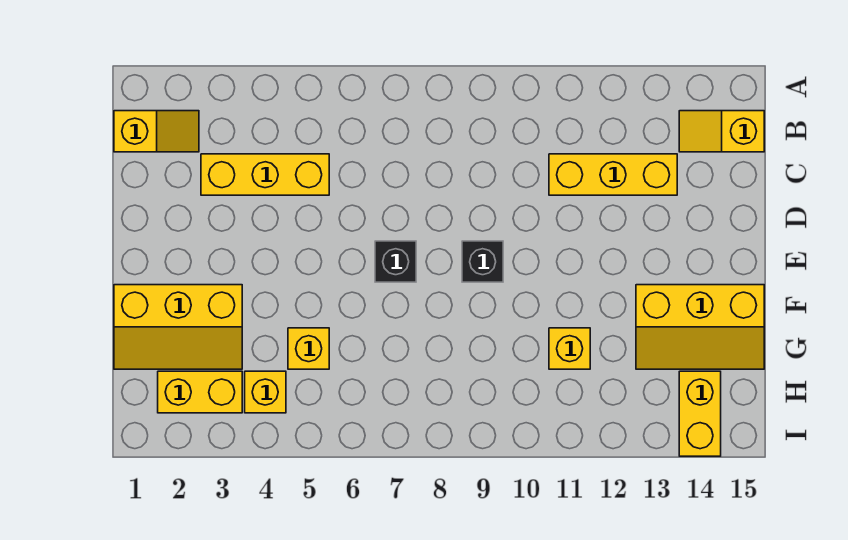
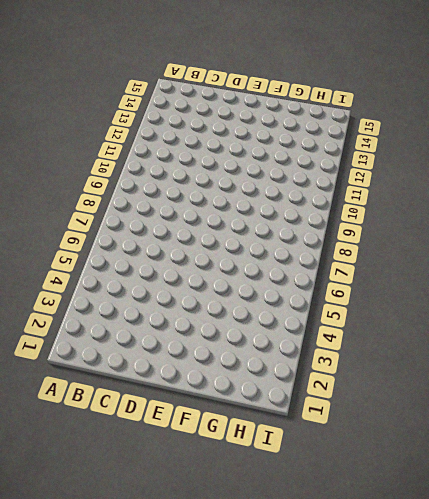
none -> yellow 1x2 slope [114,111,199,152]
none -> yellow 1x2 slope [679,111,764,152]
none -> yellow 1x3 brick [201,154,329,195]

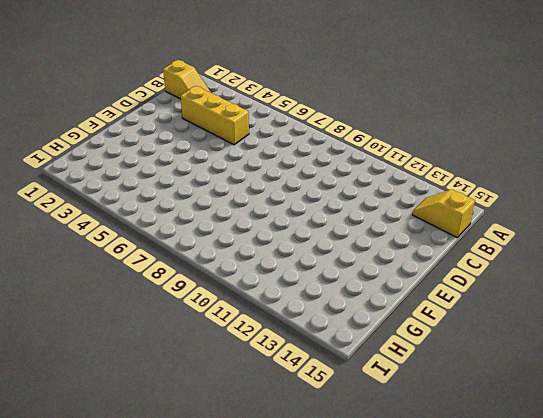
none -> yellow 1x3 brick [549,154,677,195]
none -> black 1x1 brick [375,241,416,282]
none -> black 1x1 brick [462,241,503,282]

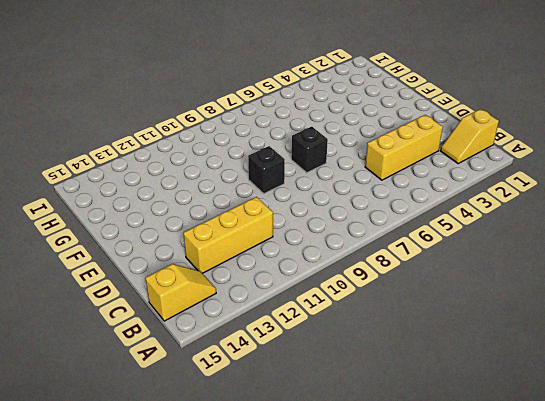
none -> yellow 2x3 slope [114,285,242,369]
none -> yellow 2x3 slope [636,285,764,369]
none -> yellow 1x1 brick [288,328,329,369]

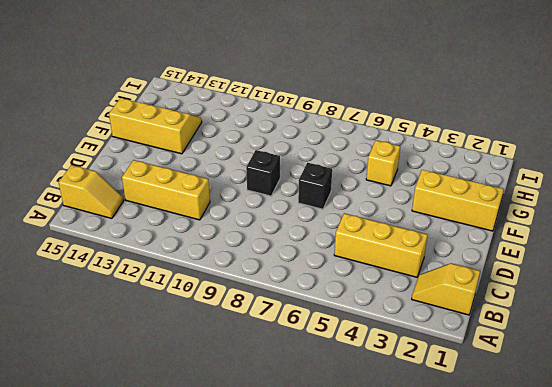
none -> yellow 1x1 brick [549,328,590,369]
none -> yellow 1x2 brick [158,371,242,413]
none -> yellow 1x1 brick [245,371,286,413]

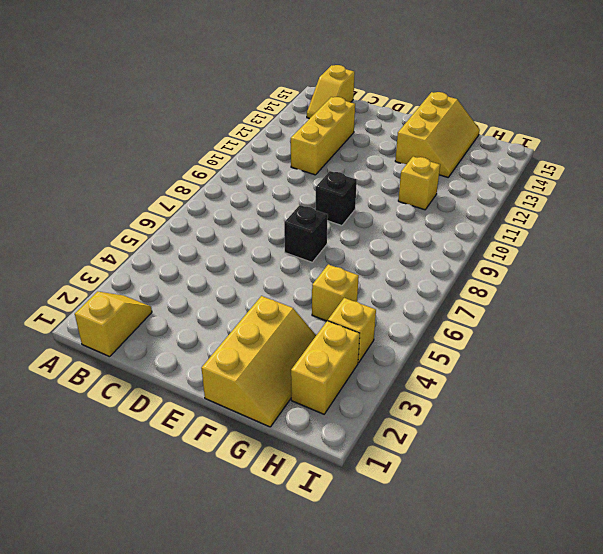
none -> yellow 1x3 brick [201,154,329,195]
none -> yellow 1x2 brick [679,371,721,456]

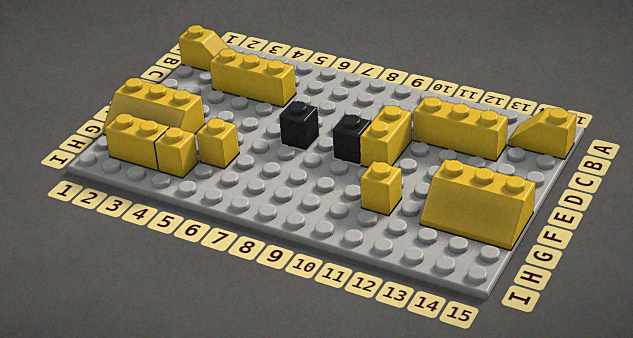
yellow 1x2 brick [360,106,412,168] -> yellow 1x2 brick moved to [679,371,721,456]

